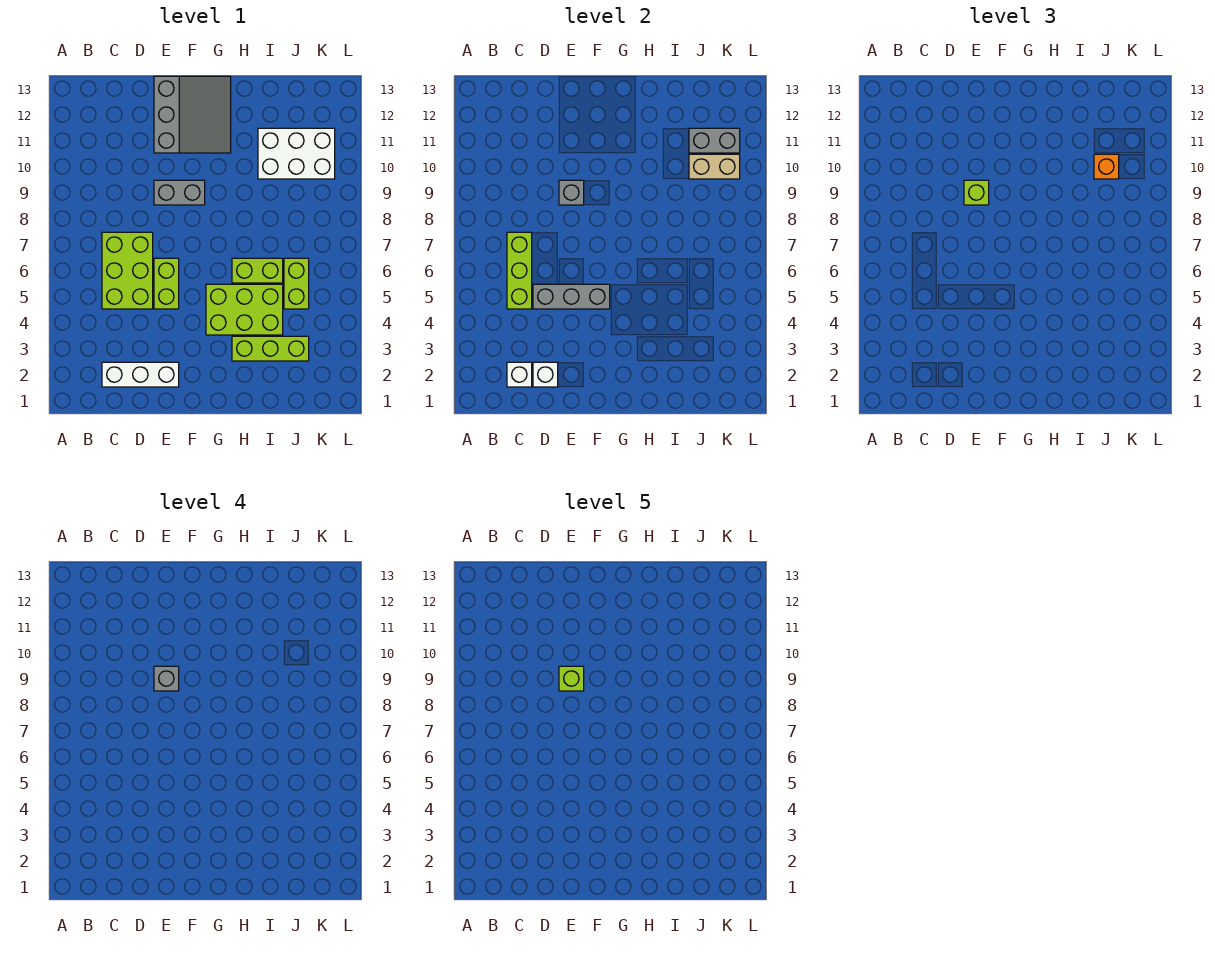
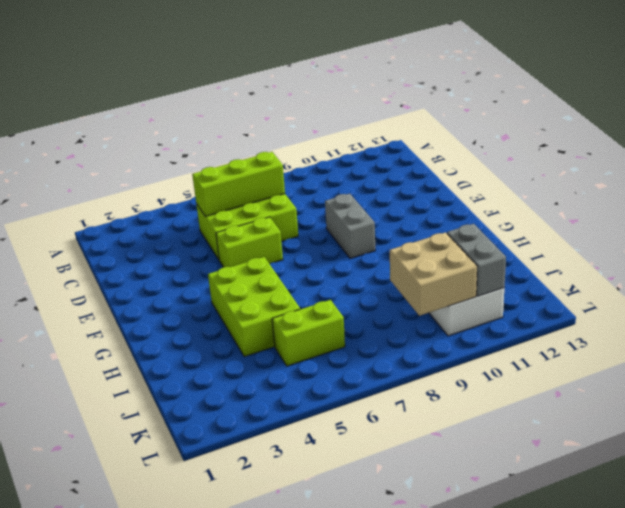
tan 2x2 brick [390,232,477,316] -> tan 1x2 brick [689,154,740,179]
none -> white 1x3 brick [102,362,179,387]
none -> grey 3x3 slope [154,76,231,153]
none -> lime 1x3 brick [232,336,309,361]

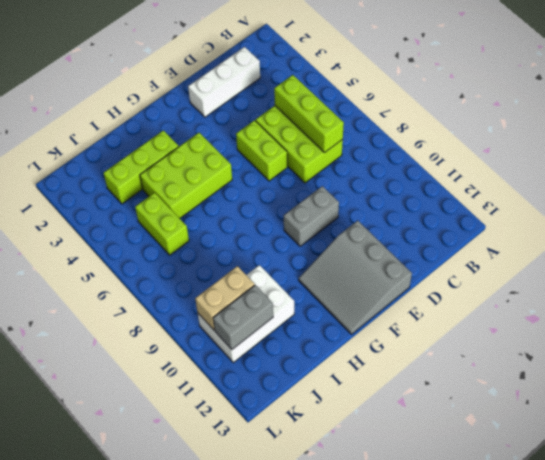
none -> lime 1x2 brick [232,258,283,283]
none -> white 1x1 brick [507,362,532,387]
none -> white 1x1 brick [533,362,558,387]

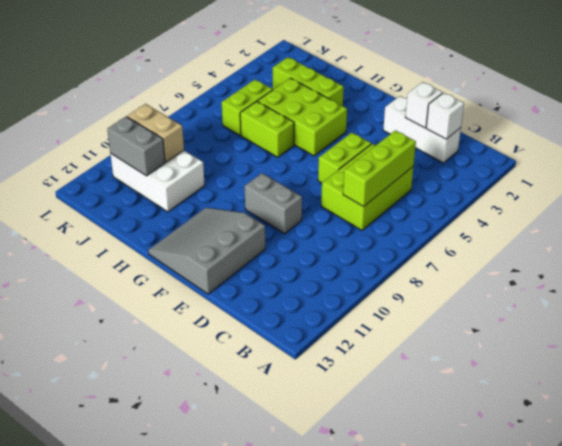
none -> grey 1x3 brick [533,284,610,309]
none -> grey 1x1 brick [559,180,584,205]
none -> lime 1x1 brick [964,180,989,205]

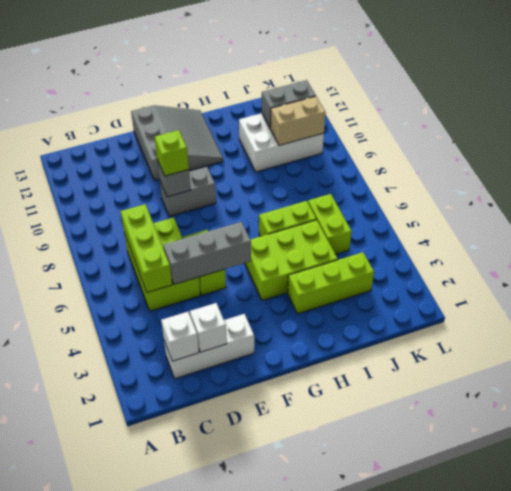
none -> orange 1x1 brick [1094,154,1119,179]
none -> grey 1x1 brick [154,666,179,691]
none -> lime 1x1 brick [559,666,584,691]

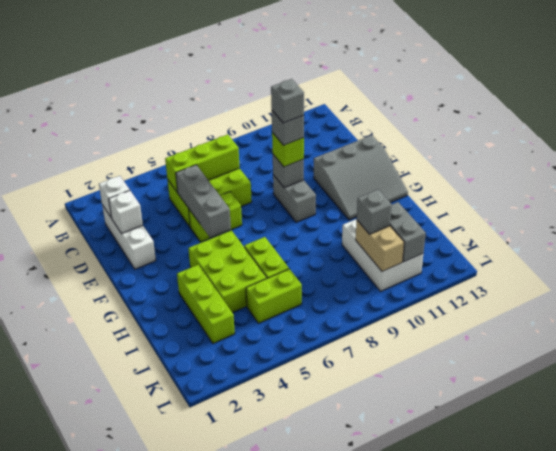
grey 1x1 brick [271,79,304,123] -> lime 1x1 brick [559,666,584,691]
grey 1x1 brick [357,189,392,234] -> orange 1x1 brick [1094,154,1119,179]

